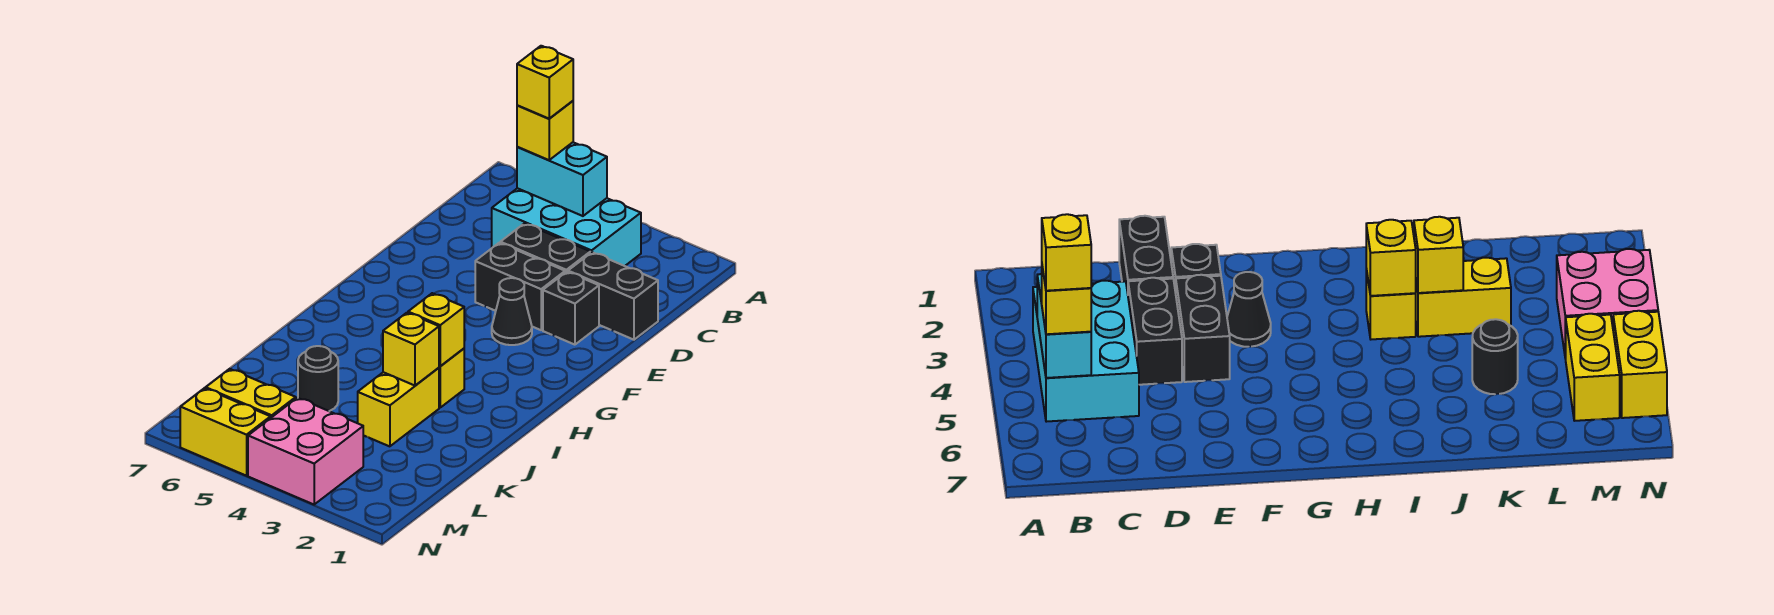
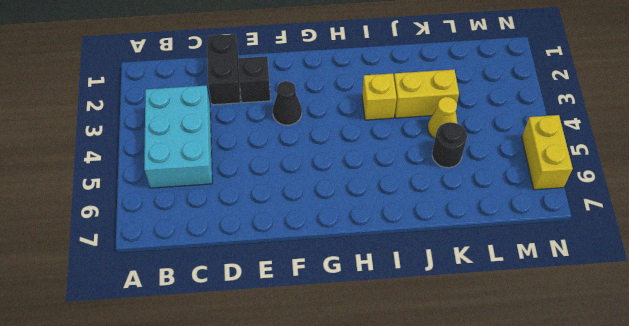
yellow 1x1 cone [428,97,457,138] -> none
none -> black 1x2 brick [500,223,590,272]
none -> black 1x2 brick [475,243,565,330]
none -> pink 2x2 brick [248,398,363,504]

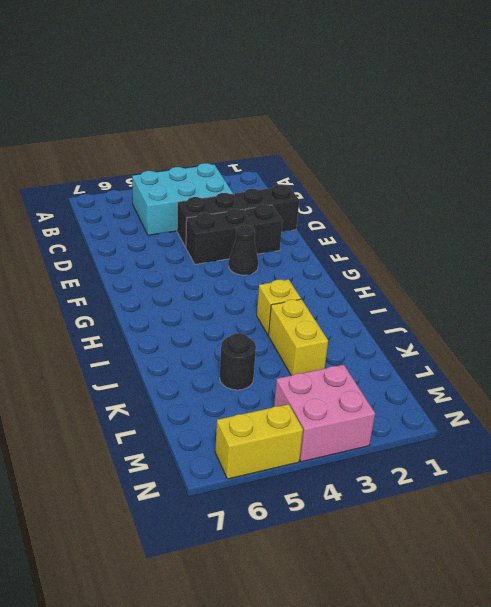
none -> yellow 1x2 brick [206,369,296,418]
none -> cyan 1x2 brick [517,142,607,216]
none -> yellow 1x1 brick [408,293,464,366]

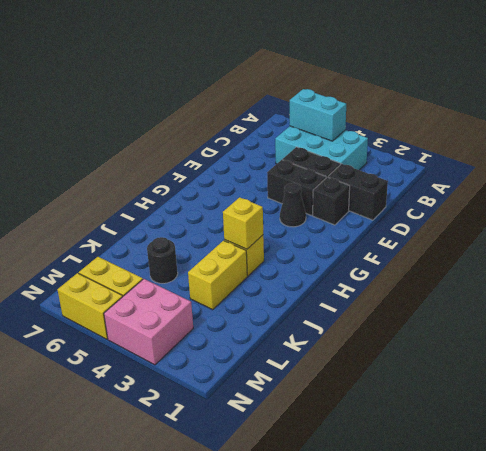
none -> yellow 1x1 brick [383,313,439,386]
none -> yellow 1x1 brick [517,101,573,160]
none -> yellow 1x1 brick [517,46,573,119]

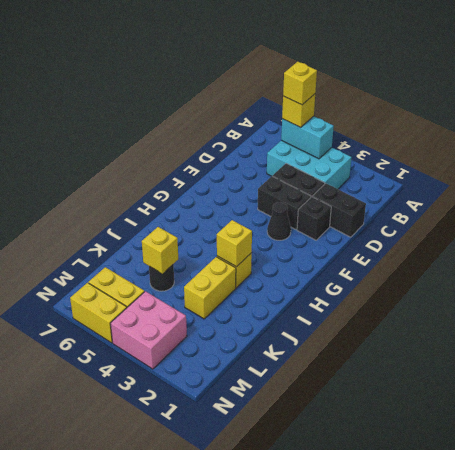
yellow 1x1 brick [142,227,178,274] -> yellow 1x1 brick moved to [383,313,439,386]

